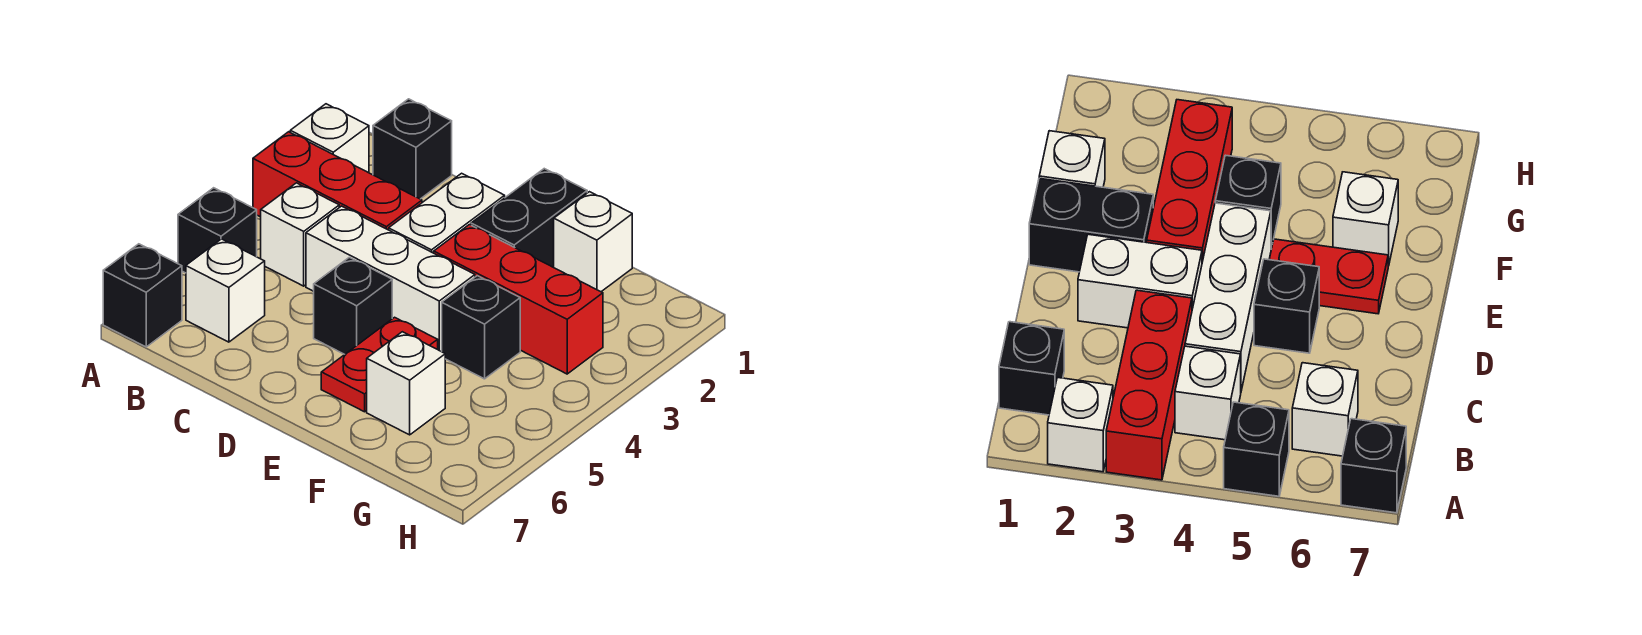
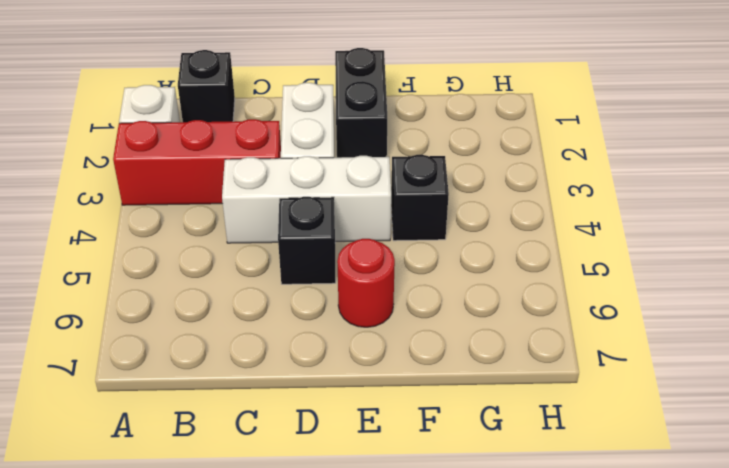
red 1x1 round brick [337,239,395,327] -> red 1x2 plate [321,317,438,412]
none -> black 1x1 brick [178,188,257,273]
none -> black 1x1 brick [103,244,182,347]
none -> white 1x1 brick [261,183,339,286]

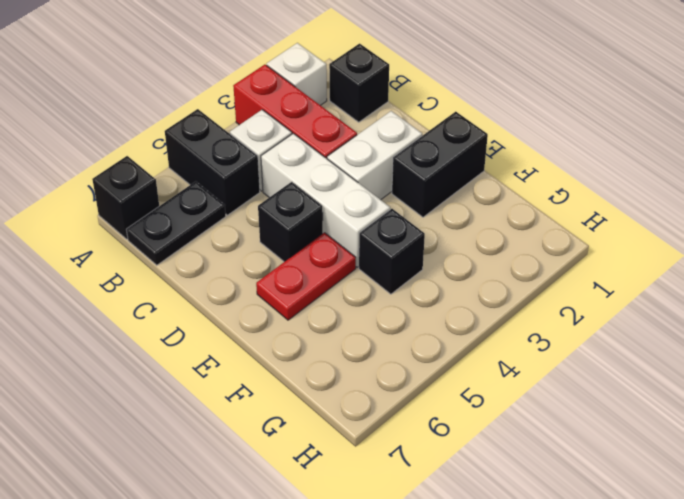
black 1x2 brick [165,109,260,215] -> black 1x1 brick [178,188,257,273]
black 1x2 plate [126,181,226,265] -> white 1x1 brick [186,239,265,342]
none -> red 1x3 brick [434,225,603,374]
none -> white 1x1 brick [554,192,632,292]
none -> white 1x1 brick [367,332,445,435]

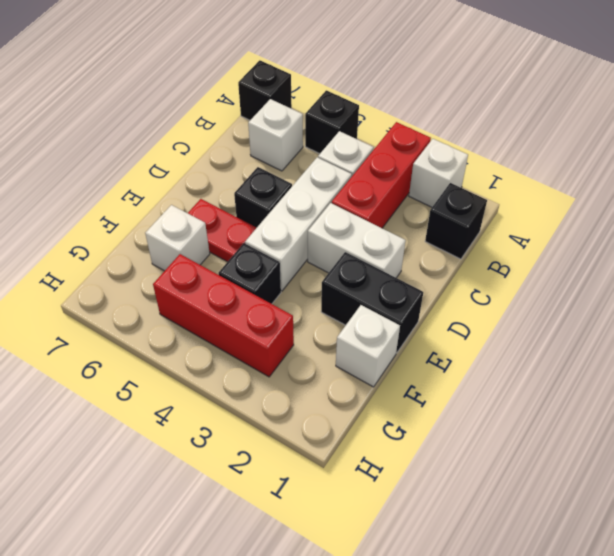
red 1x3 brick [153,254,294,377] -> red 1x3 brick turned to [434,225,603,374]

